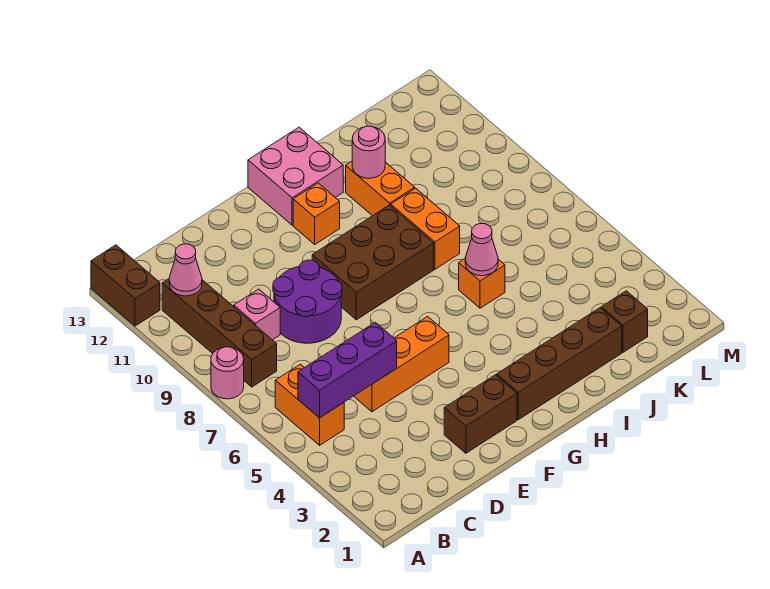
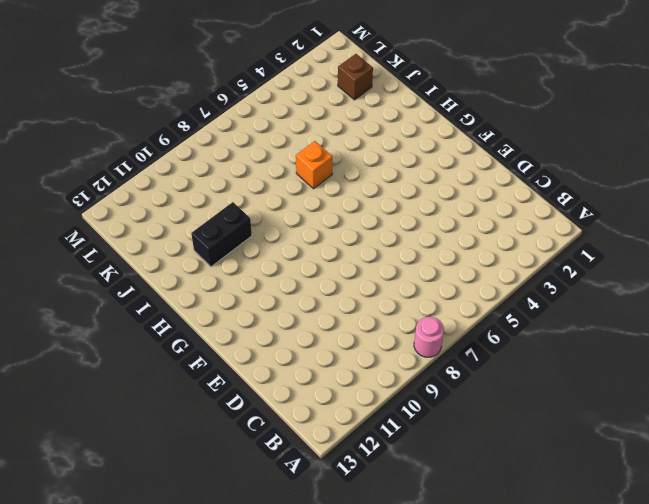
black 1x2 brick [191,202,252,267] -> orange 1x2 brick [346,161,415,216]
none -> brown 1x2 brick [91,245,160,326]
none -> orange 1x2 brick [275,364,344,445]
none -> brown 1x4 brick [162,279,277,387]

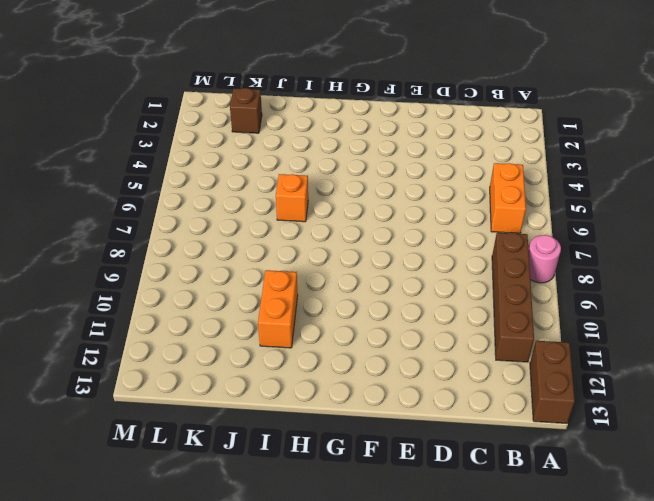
none -> pink 1x1 brick [234,289,280,340]
none -> orange 1x3 brick [354,317,449,412]
none -> purple 2x2 round brick [273,260,342,343]

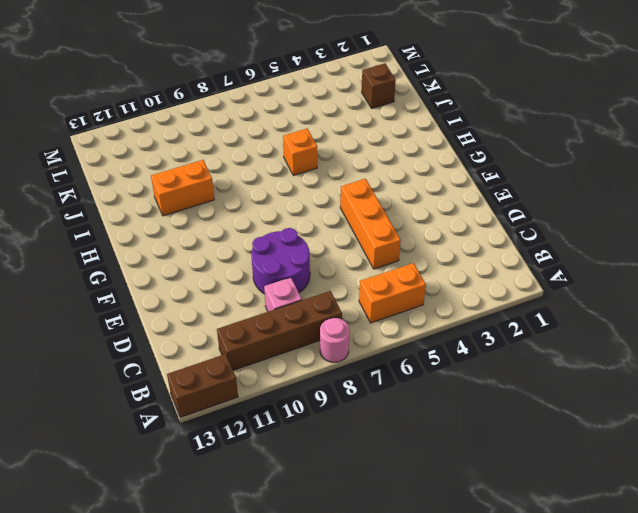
none -> brown 1x2 brick [444,375,517,453]
none -> brown 2x3 brick [312,205,434,320]
none -> brown 1x4 brick [497,308,622,420]

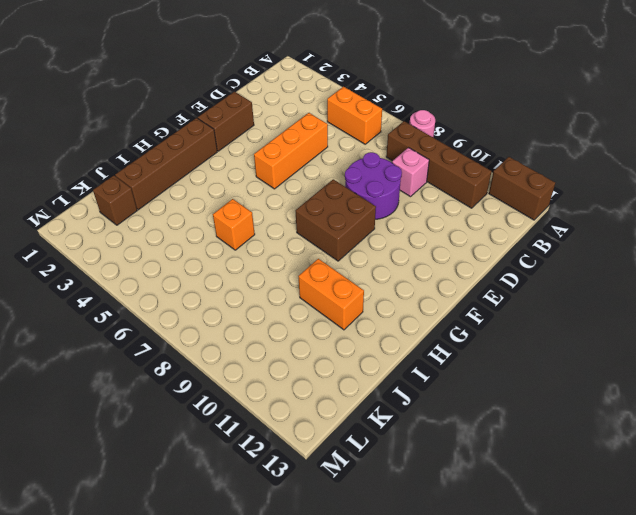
brown 2x2 brick [296,179,376,261] -> brown 2x3 brick [312,205,434,320]
none -> orange 1x1 brick [293,183,340,244]
none -> pink 2x2 brick [248,127,343,225]
none -> orange 1x2 brick [391,188,460,269]

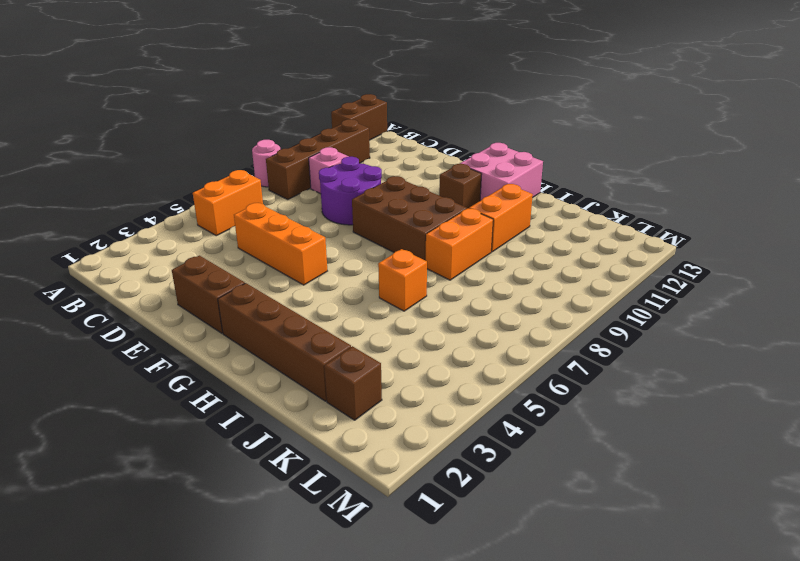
brown 1x1 brick [439,164,482,209] -> orange 1x1 brick [293,183,340,244]
none -> purple 1x3 brick [298,322,397,418]
none -> pink 1x1 cone [169,244,202,296]
none -> pink 1x1 cone [465,224,498,276]

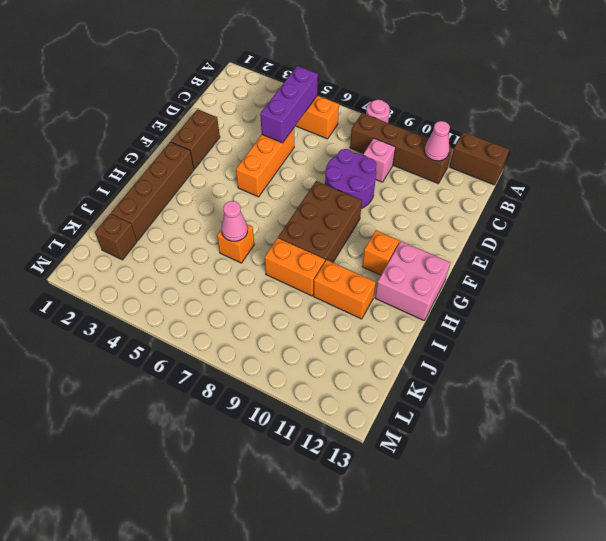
none -> pink 1x1 round brick [352,126,385,178]

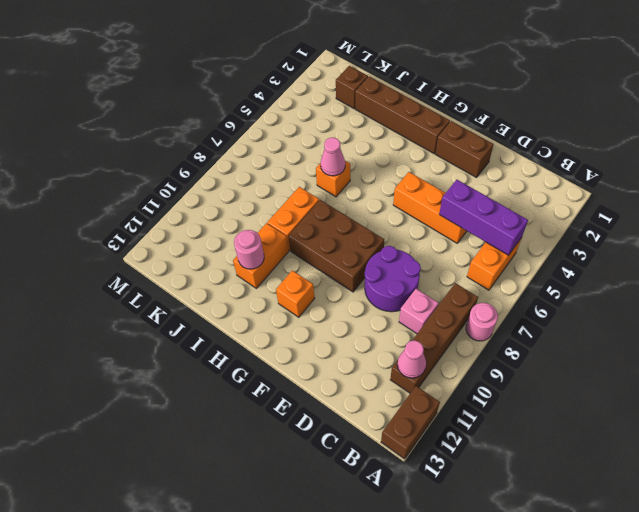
none -> pink 2x2 brick [248,127,343,225]

